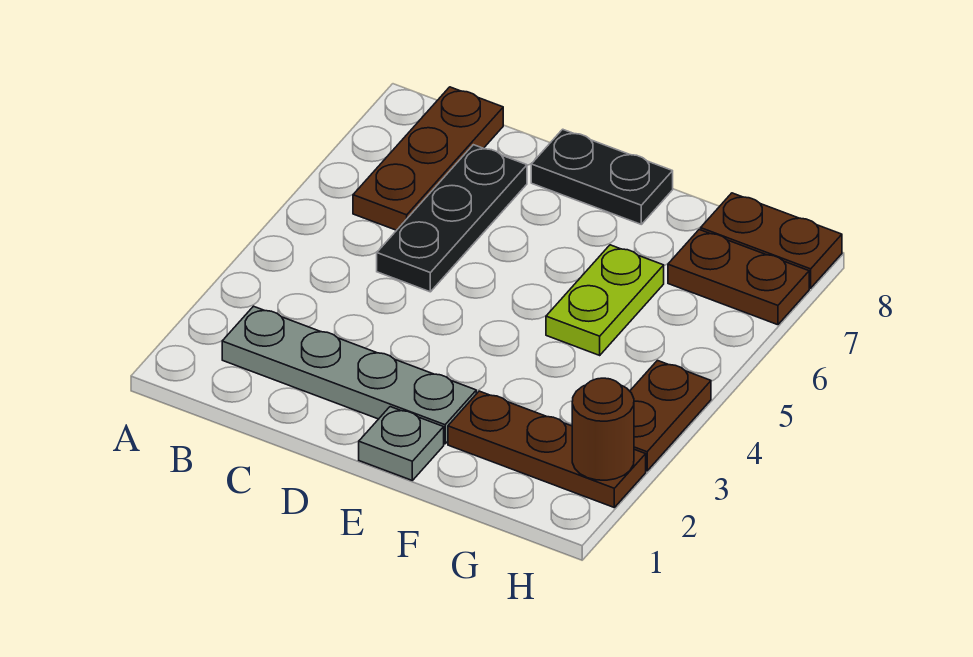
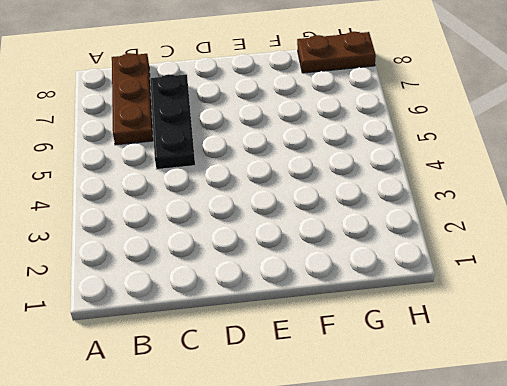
none -> grey 1x4 plate [222,306,476,444]
none -> black 1x2 plate [531,129,673,224]

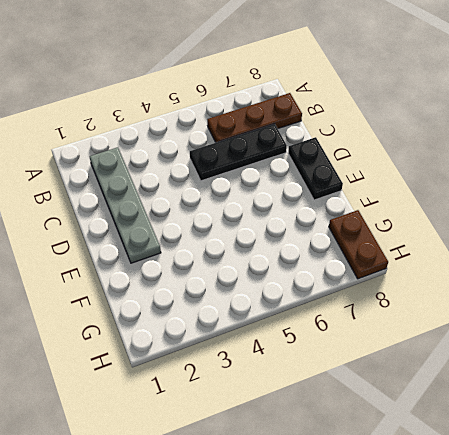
none -> grey 1x1 plate [359,407,444,480]
none -> brown 1x3 plate [448,391,646,507]

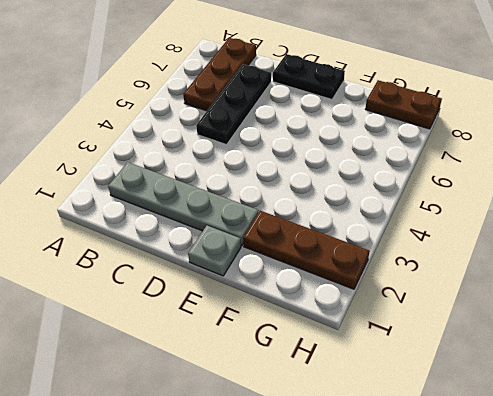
none -> lime 1x2 plate [546,245,664,355]
none -> brown 1x2 plate [668,230,809,325]

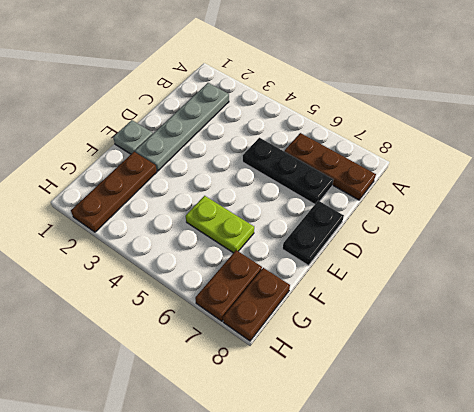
none -> brown 1x2 plate [630,361,711,471]
none -> brown 1x1 round brick [572,378,634,480]

